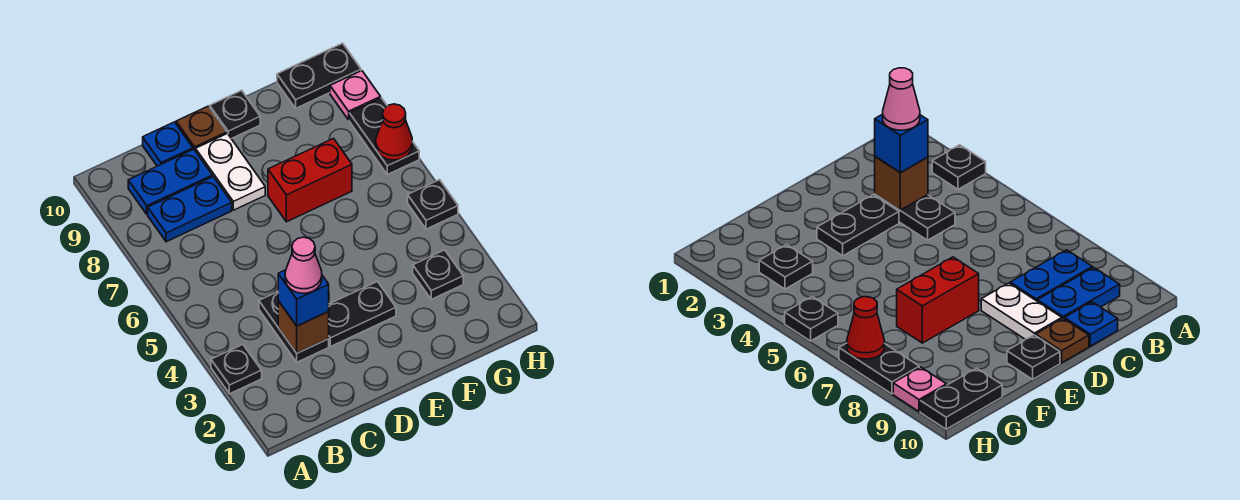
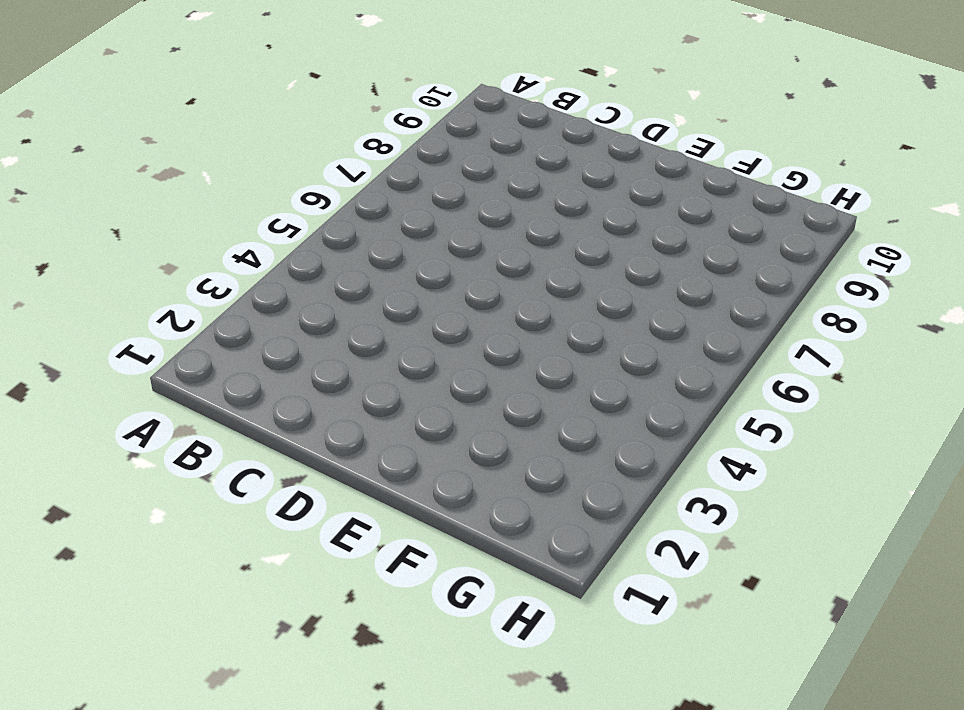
none -> black 1x1 plate [211,345,262,394]
none -> blue 1x2 plate [148,177,232,242]
none -> blue 1x2 plate [128,149,212,214]

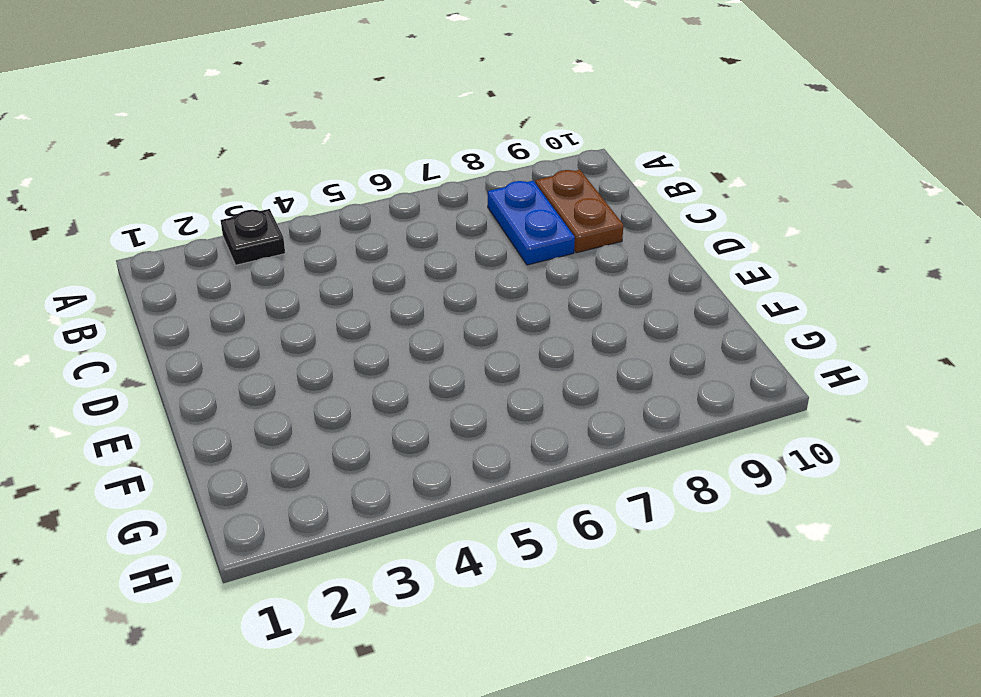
brown 1x2 plate [535,170,624,253] -> blue 1x2 plate [128,149,212,214]
none -> black 1x2 plate [259,292,329,362]
none -> blue 1x1 plate [143,122,193,166]
none -> black 1x2 plate [328,282,396,347]

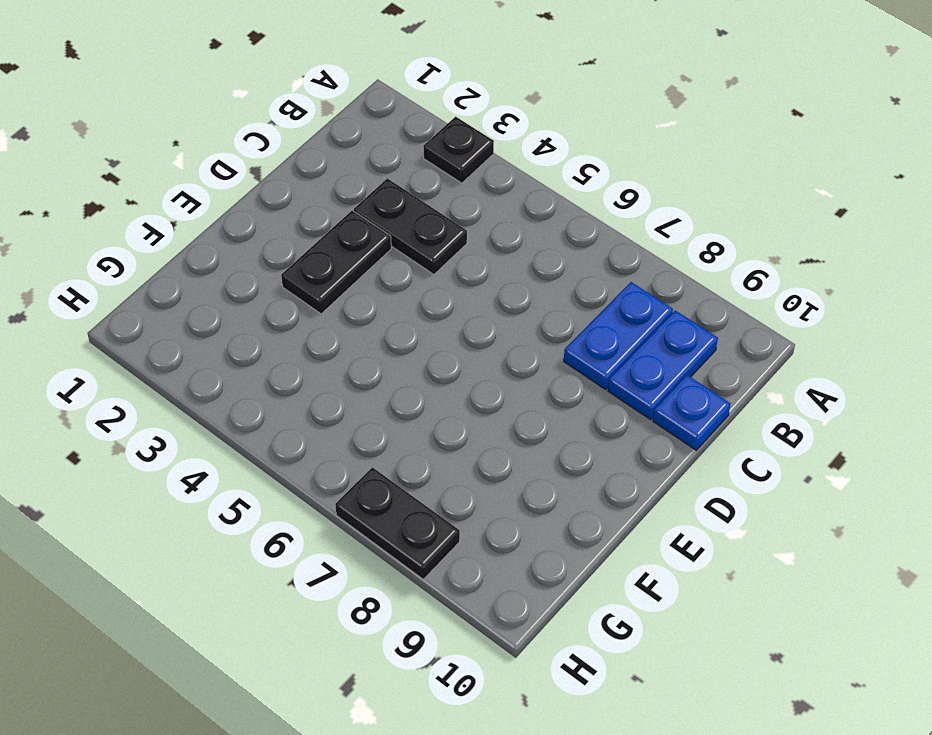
none -> white 1x2 plate [196,134,265,210]
none -> brown 1x1 plate [176,106,227,151]
none -> red 1x2 brick [268,139,352,222]

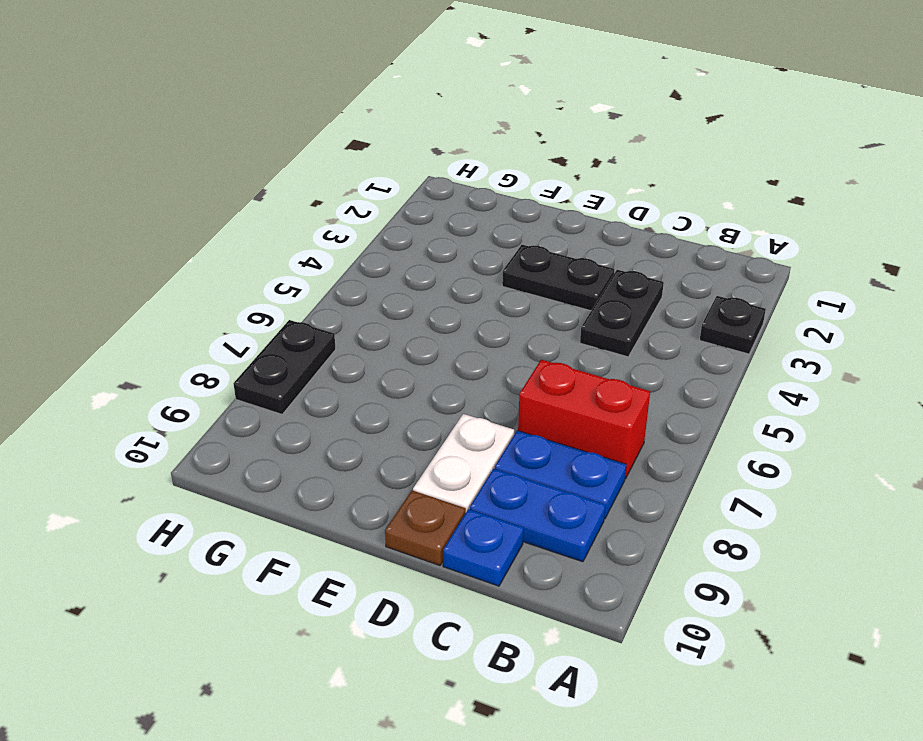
red 1x2 brick [518,360,650,479] -> red 1x2 brick moved to [268,139,352,222]
none -> black 1x1 plate [210,91,260,139]
none -> black 1x1 plate [413,250,463,299]
none -> black 1x2 plate [277,43,361,108]

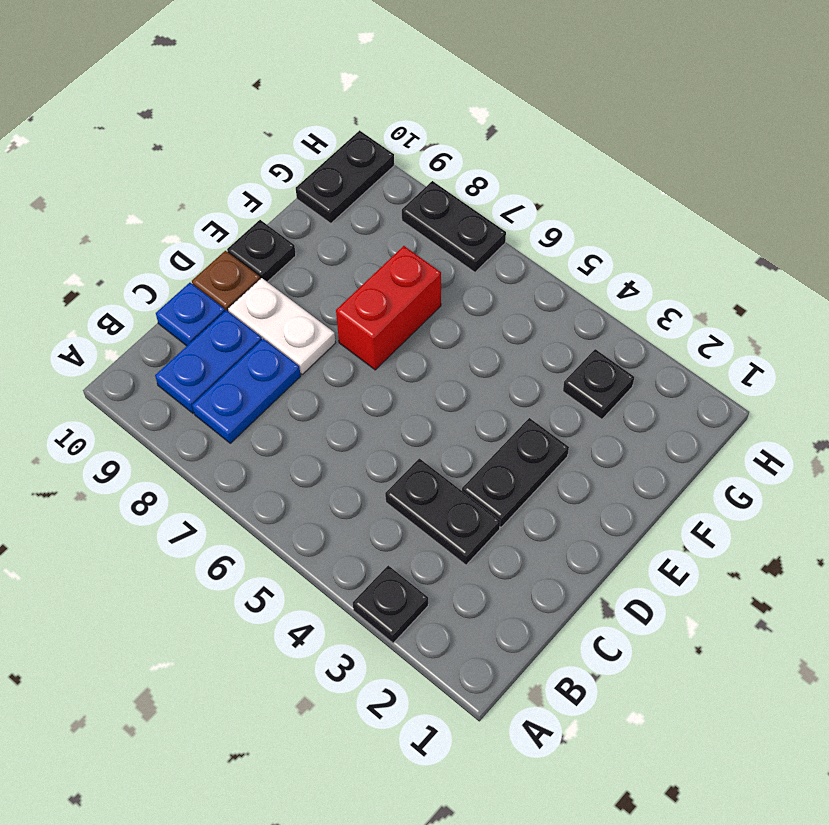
none -> black 1x1 plate [408,180,458,229]
none -> pink 1x1 plate [330,71,381,120]
none -> brown 1x1 brick [278,301,329,353]

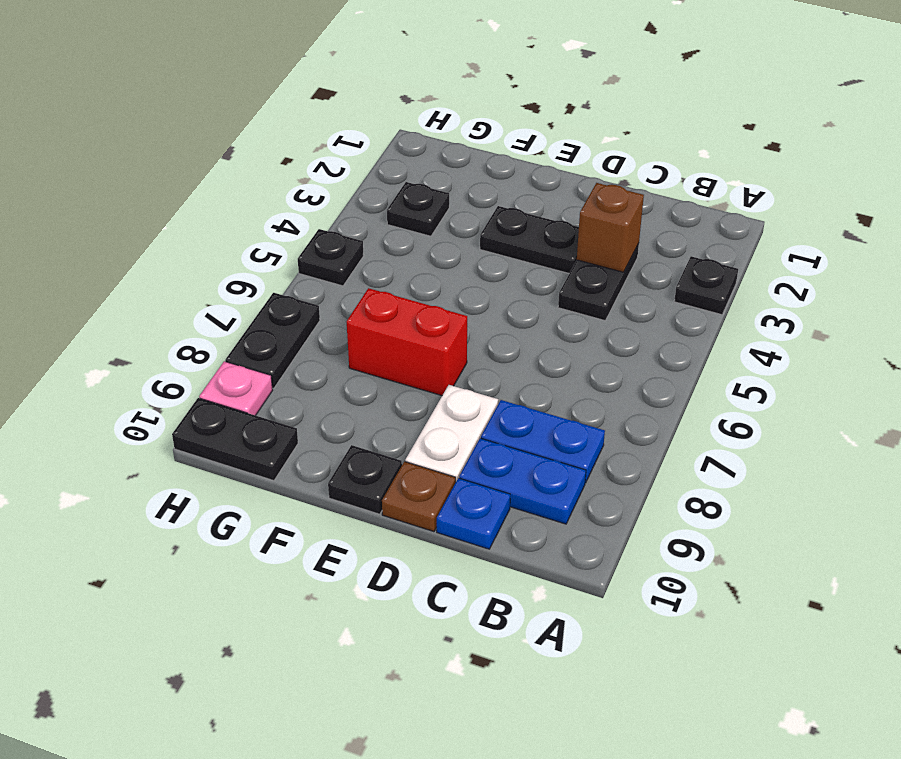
none -> red 1x1 cone [376,104,412,160]
none -> blue 1x1 brick [278,270,329,326]
none -> pink 1x1 cone [285,237,322,293]

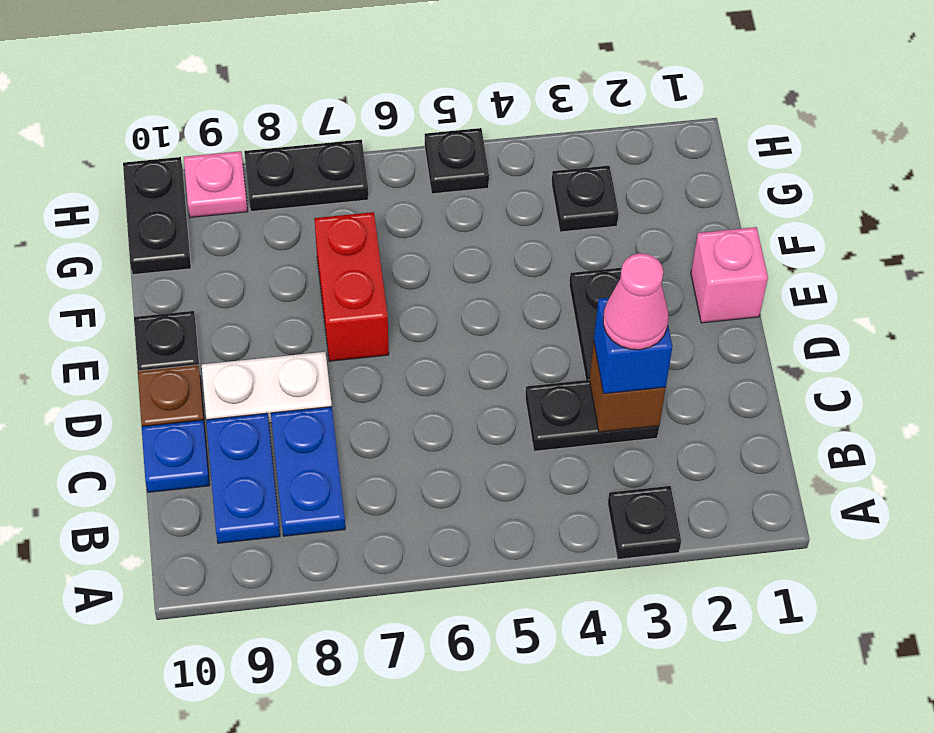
pink 1x1 brick [691,227,768,323] -> none
none -> red 1x1 cone [376,104,412,160]

